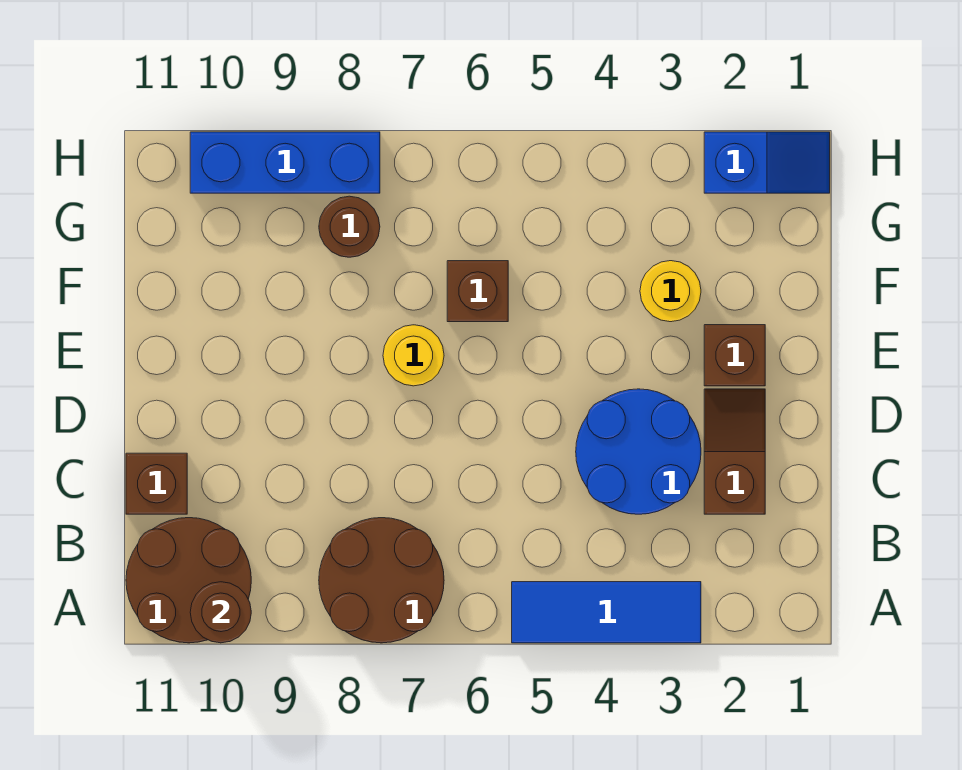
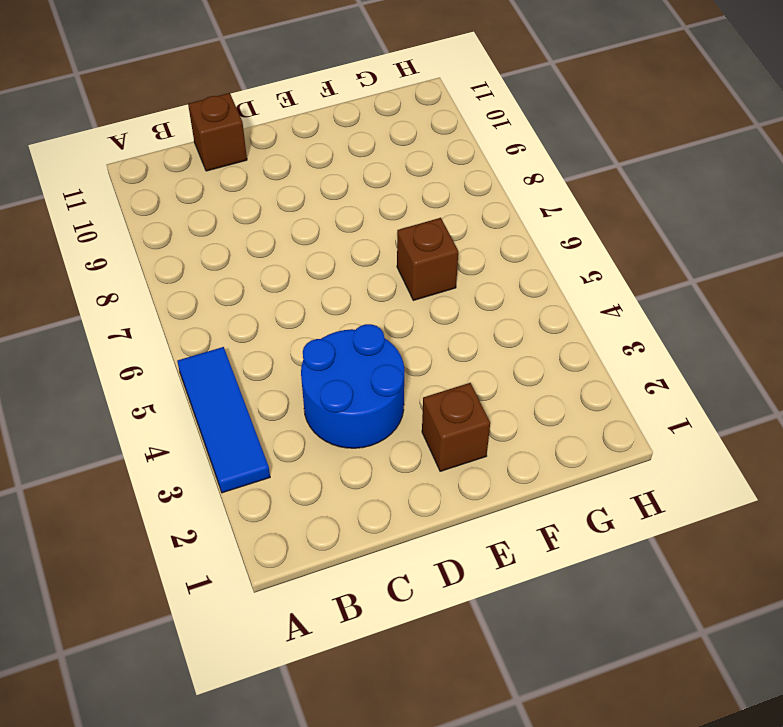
none -> brown 2x2 round brick [319,518,444,643]
none -> brown 2x2 round brick [126,518,251,643]
none -> brown 1x2 slope [704,389,765,514]

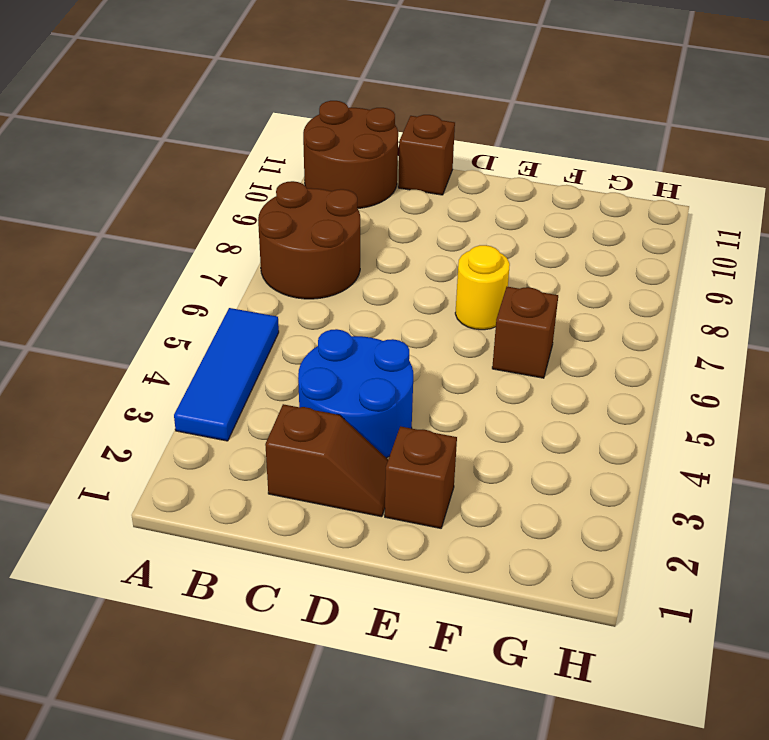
none -> yellow 1x1 round brick [640,261,701,322]
none -> brown 1x1 round brick [319,196,380,257]
none -> blue 1x2 slope [704,132,830,193]

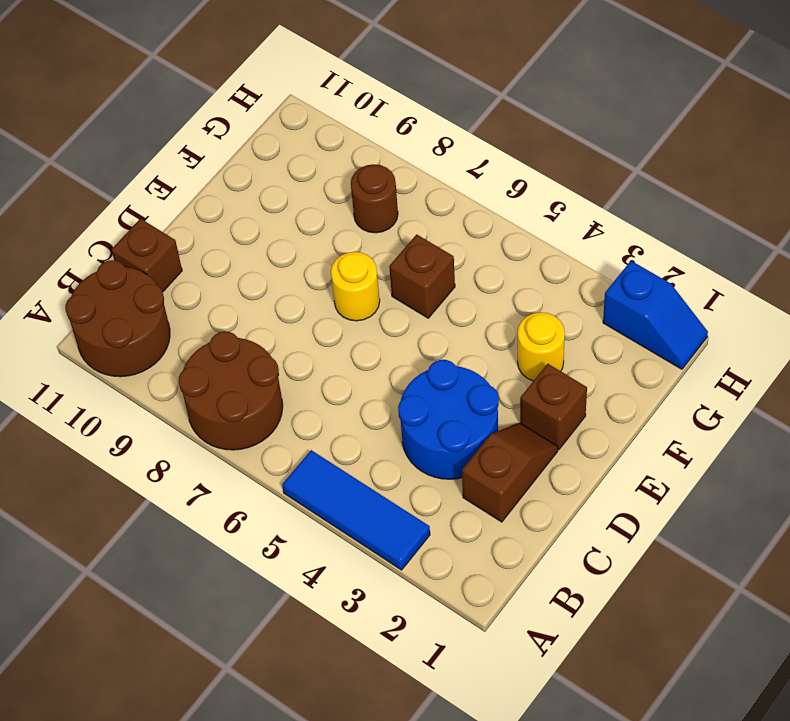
none -> blue 1x3 brick [190,132,380,193]
none -> brown 1x1 round brick [190,582,251,643]

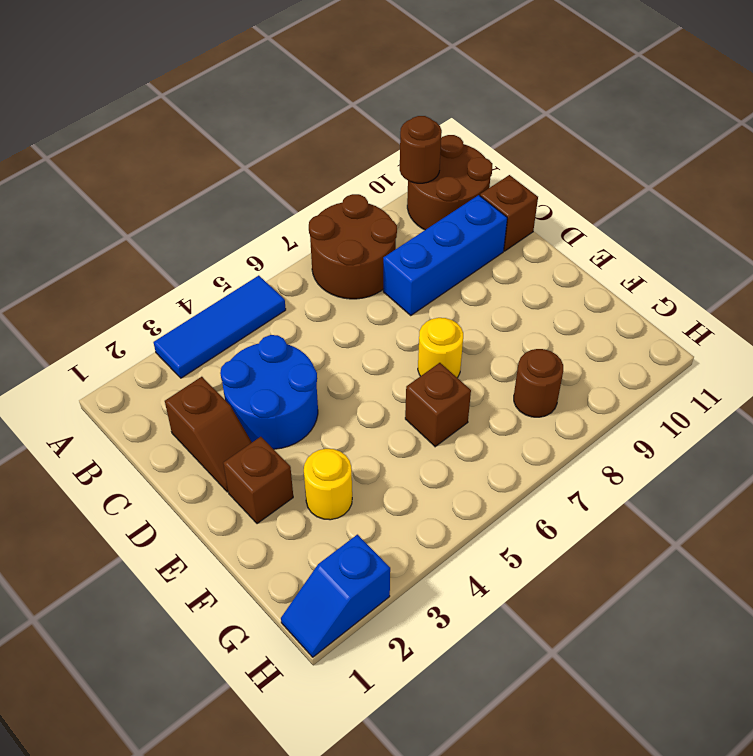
blue 1x3 brick [383,195,507,315] -> blue 1x3 brick moved to [190,132,380,193]

